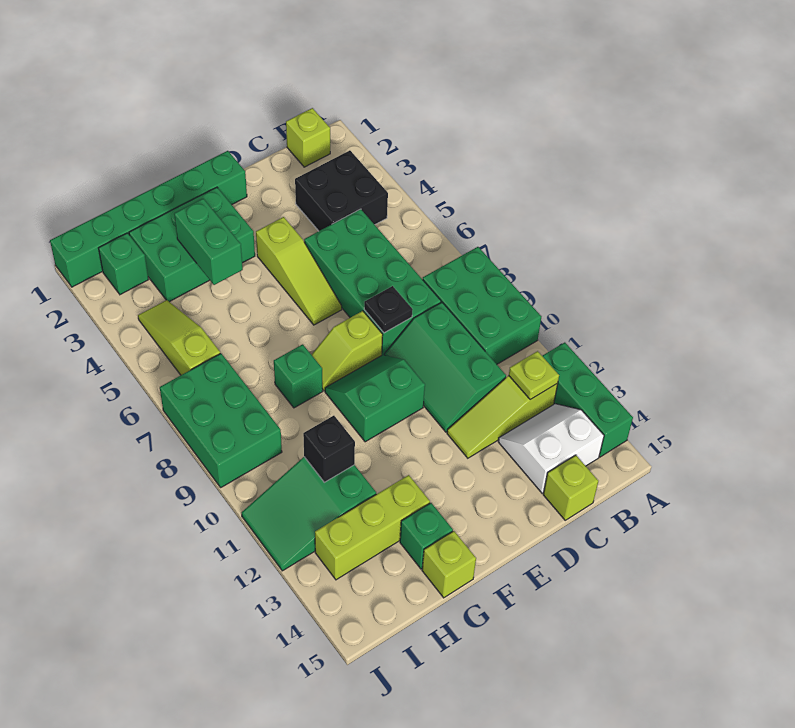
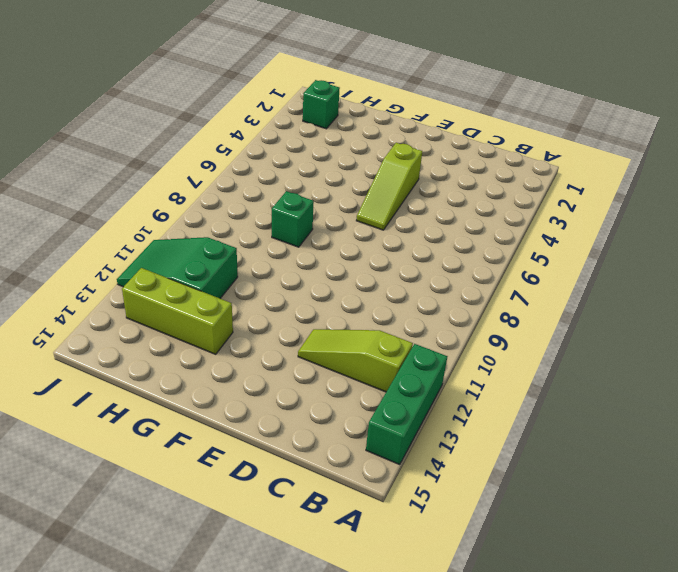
none -> green 2x3 brick [423,247,541,364]
none -> lime 1x1 brick [286,108,330,167]
none -> black 2x2 brick [295,150,388,231]

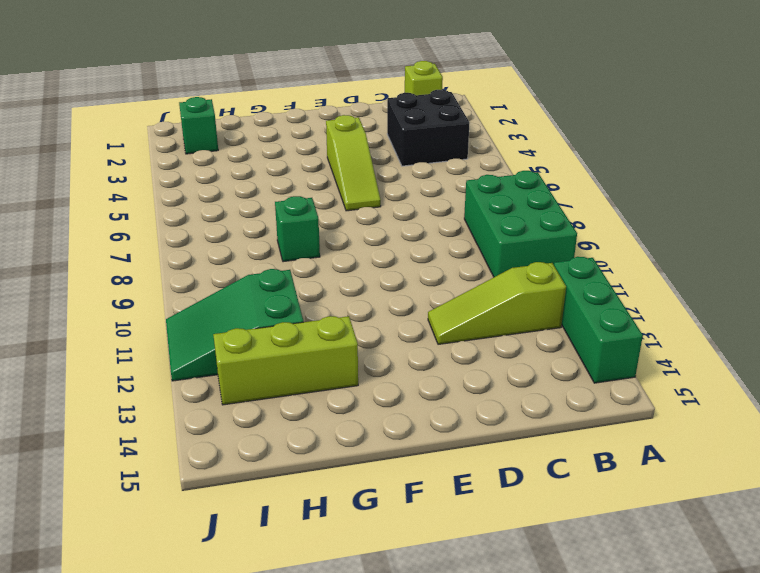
none -> white 2x2 slope [498,404,604,493]
none -> green 2x4 brick [304,209,441,355]
none -> green 2x3 slope [384,302,506,432]

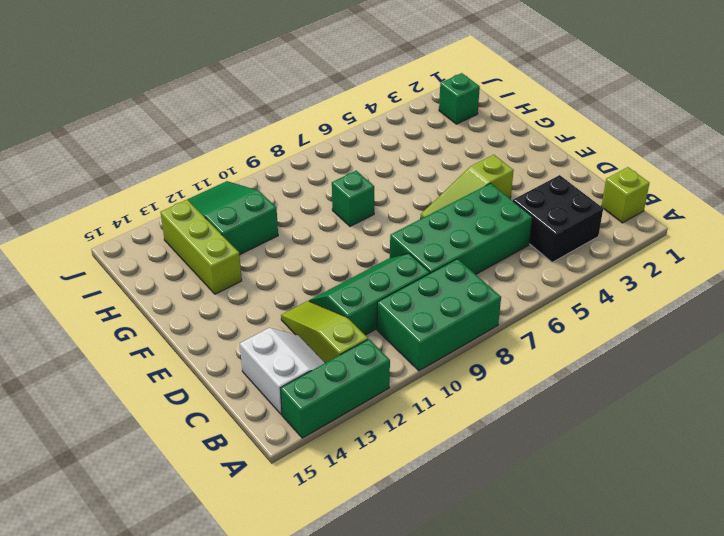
none -> lime 1x1 brick [543,455,598,520]
none -> green 1x6 brick [50,151,247,287]
none -> lime 1x2 slope [312,311,383,391]

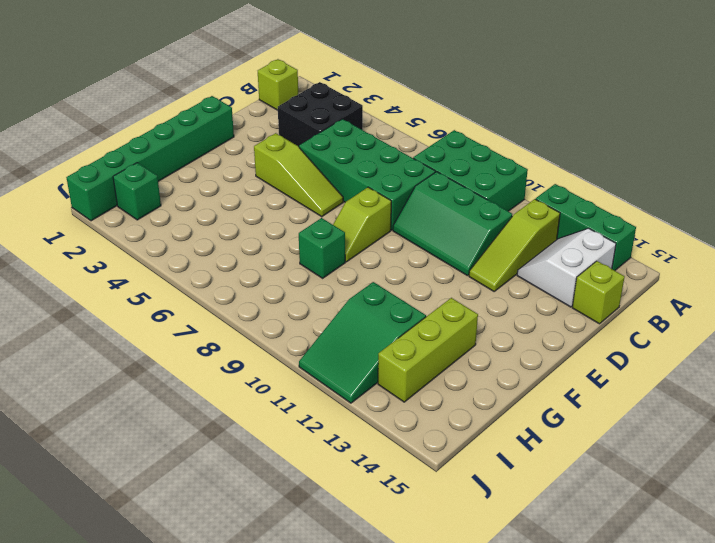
none -> green 2x2 slope [325,355,425,442]
none -> green 2x3 brick [129,187,255,302]
none -> green 1x1 brick [400,503,453,569]

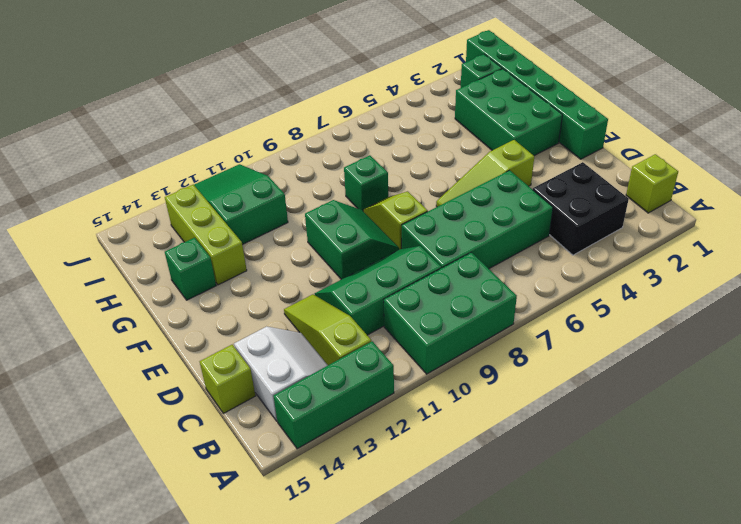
none -> lime 1x1 brick [422,531,476,598]
none -> lime 1x3 slope [138,300,220,375]
none -> green 2x3 brick [160,353,282,487]

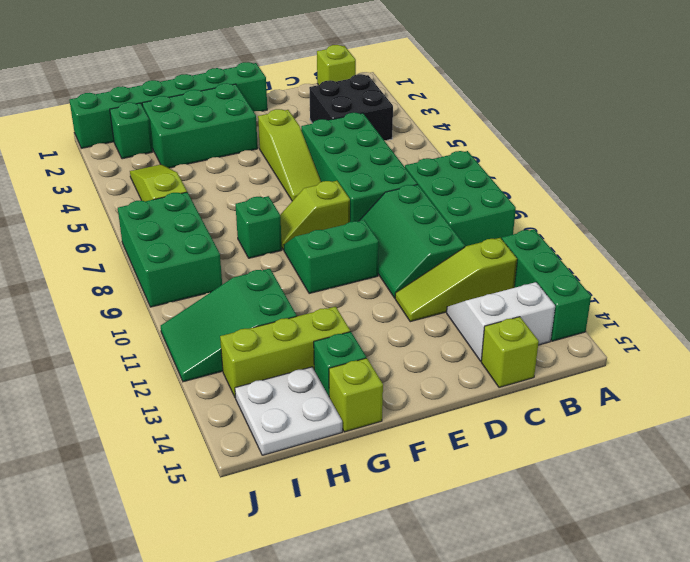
white 2x2 plate [235,367,342,455] -> none
none -> lime 1x1 plate [509,351,559,400]
none -> black 1x1 plate [364,286,413,333]
none -> green 1x2 brick [174,199,243,285]

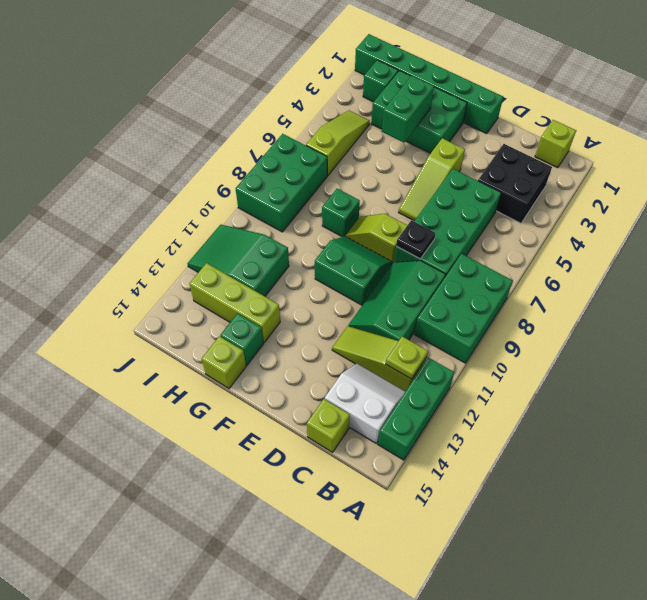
none -> black 1x1 brick [303,416,355,482]

